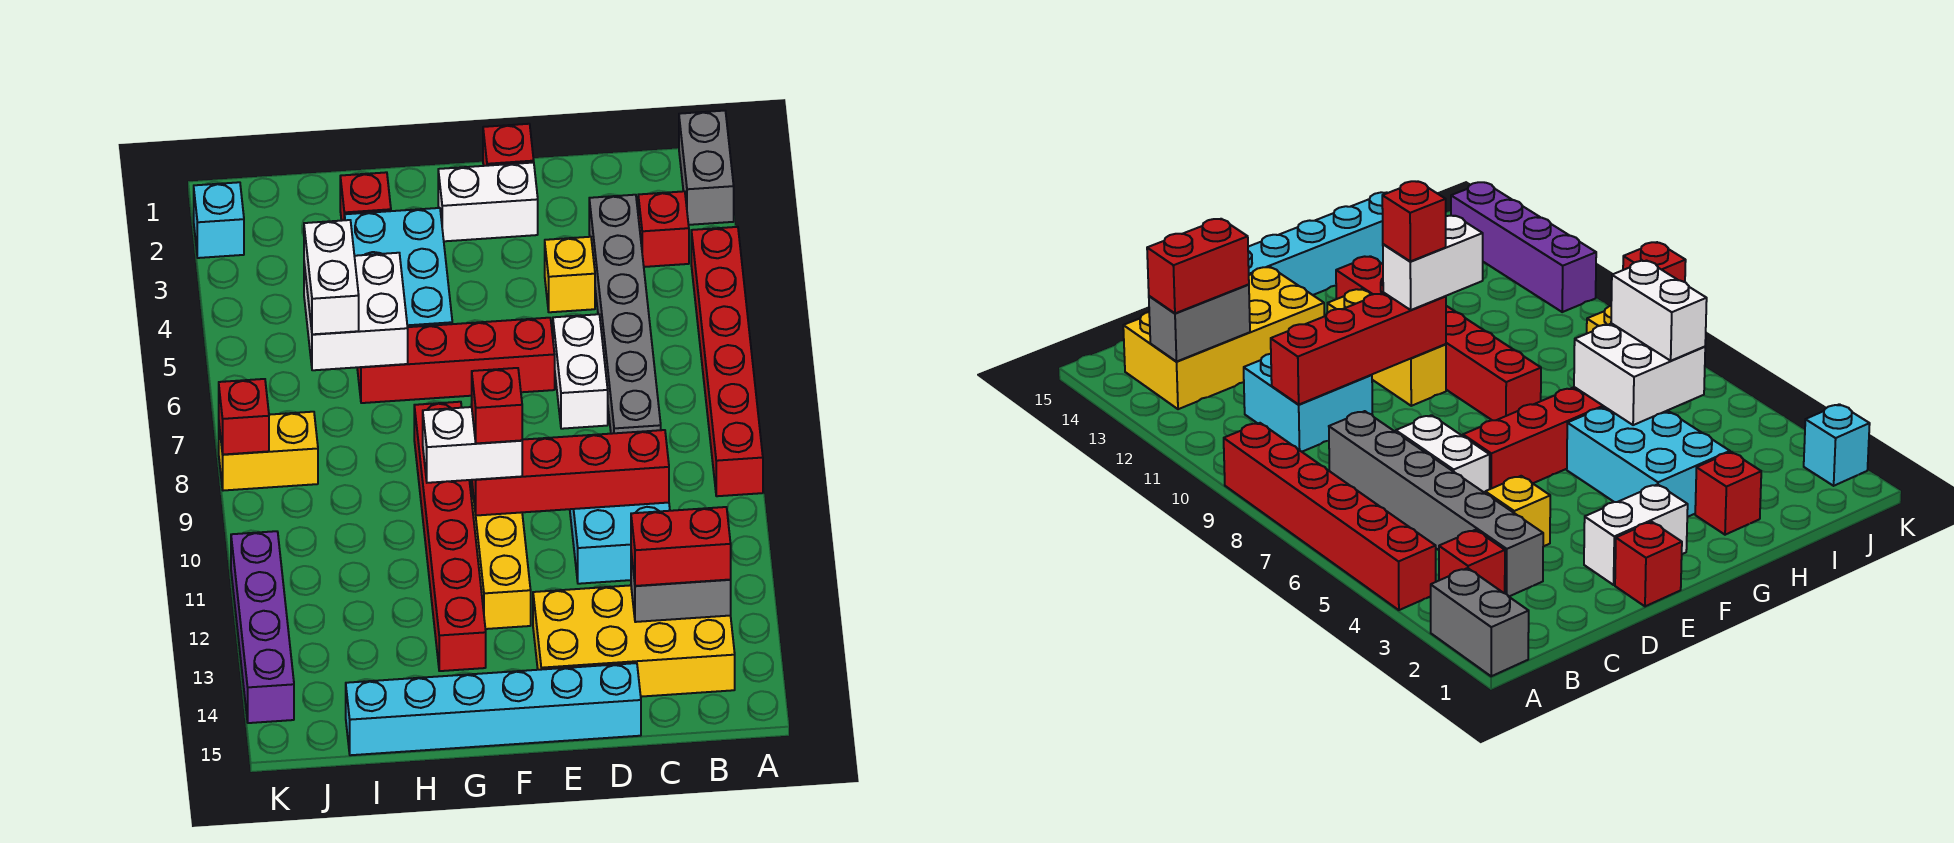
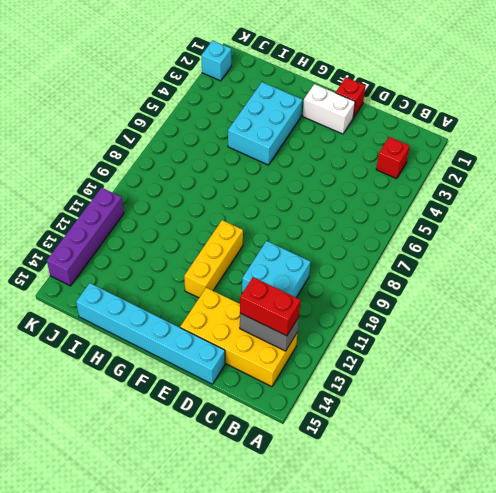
none -> grey 1x2 brick [679,111,734,225]
none -> red 1x6 brick [691,227,763,496]
none -> grey 1x6 brick [589,195,661,434]

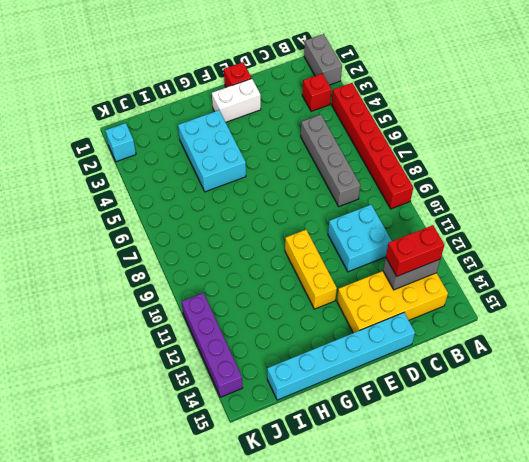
grey 1x4 brick [301,115,360,207] -> grey 1x6 brick [589,195,661,434]
none -> yellow 1x1 brick [545,237,595,312]
none -> white 1x2 brick [553,314,608,429]
none -> red 1x4 brick [357,318,555,403]

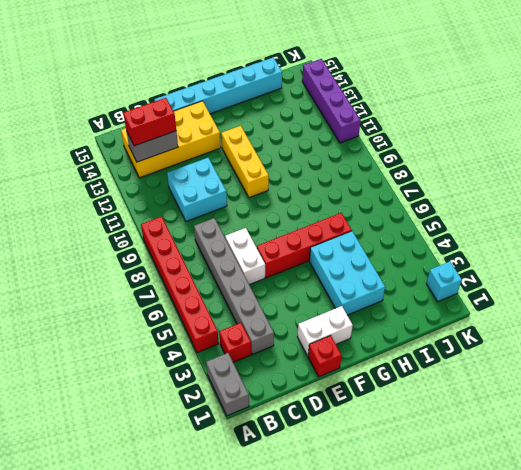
none -> yellow 1x1 brick [545,237,595,312]
none -> red 1x6 brick [414,402,486,671]
none -> red 1x1 brick [340,172,391,221]

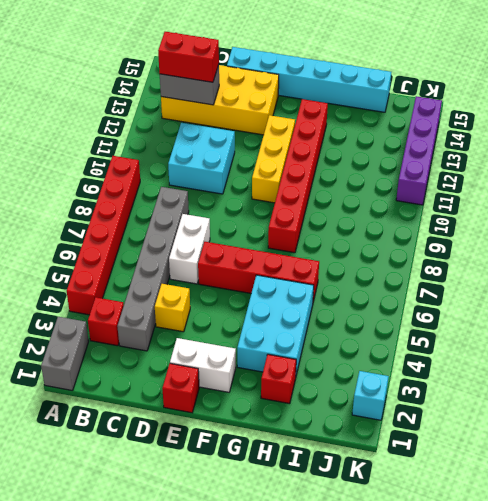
none -> yellow 1x2 brick [219,412,318,491]
none -> red 1x4 brick [472,430,669,516]
none -> white 2x2 brick [304,253,408,370]

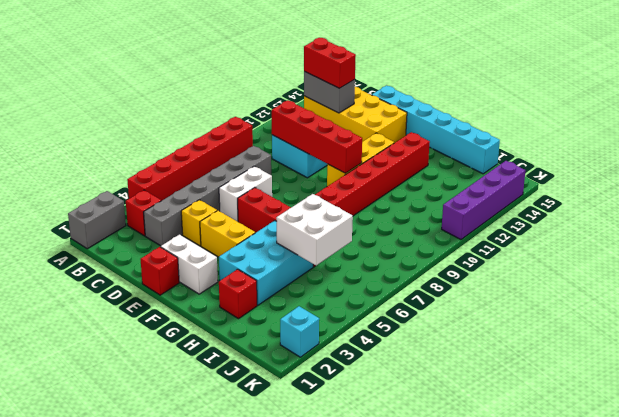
yellow 1x2 brick [200,211,255,257] -> yellow 1x2 brick moved to [219,412,318,491]
none -> red 1x1 brick [219,379,269,454]
none -> white 1x2 brick [423,407,522,483]
none -> white 1x2 brick [304,220,359,334]

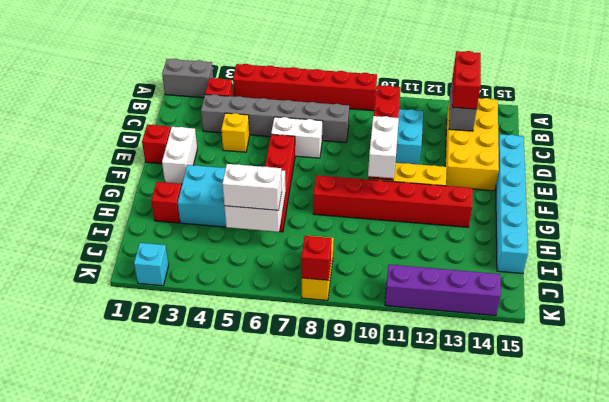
none -> red 1x1 brick [472,368,522,443]

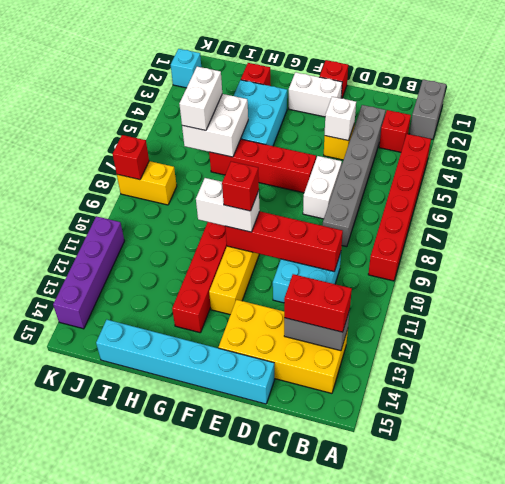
white 1x1 brick [325,97,356,141] -> none

